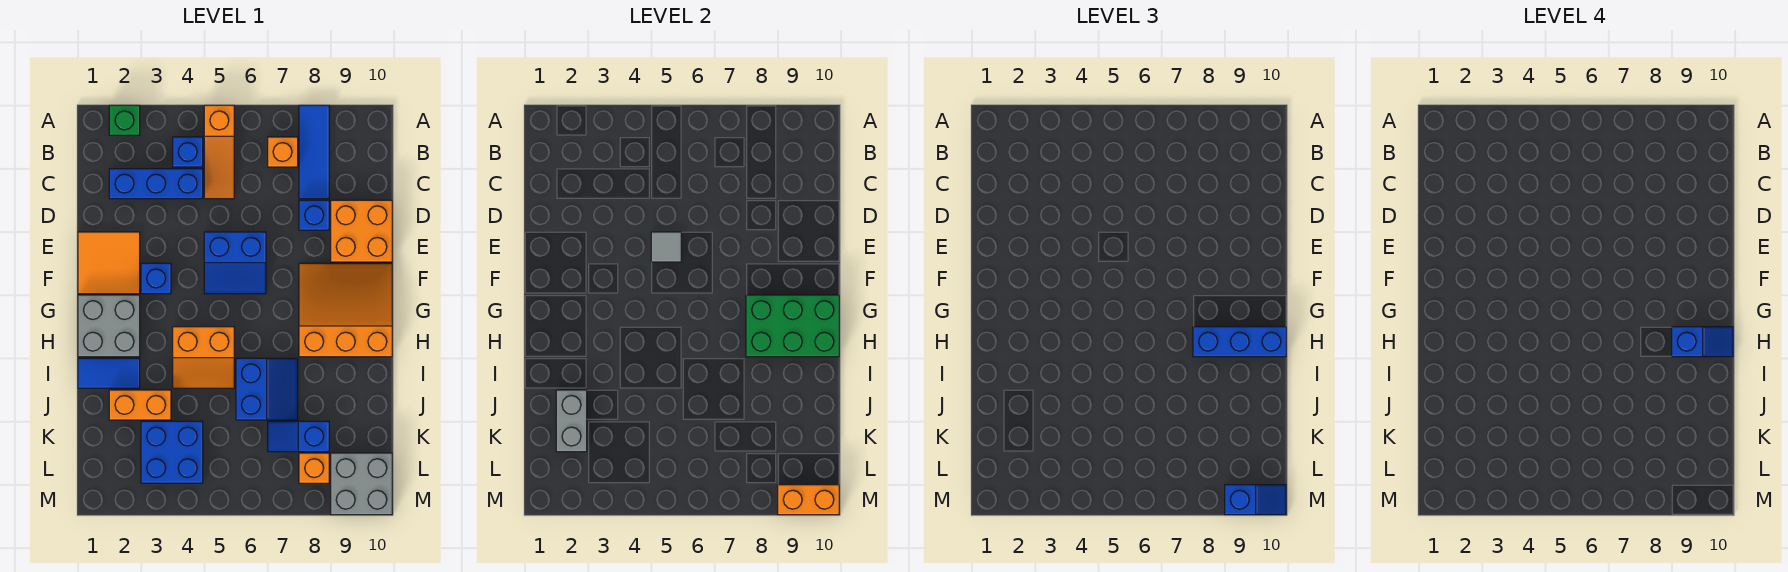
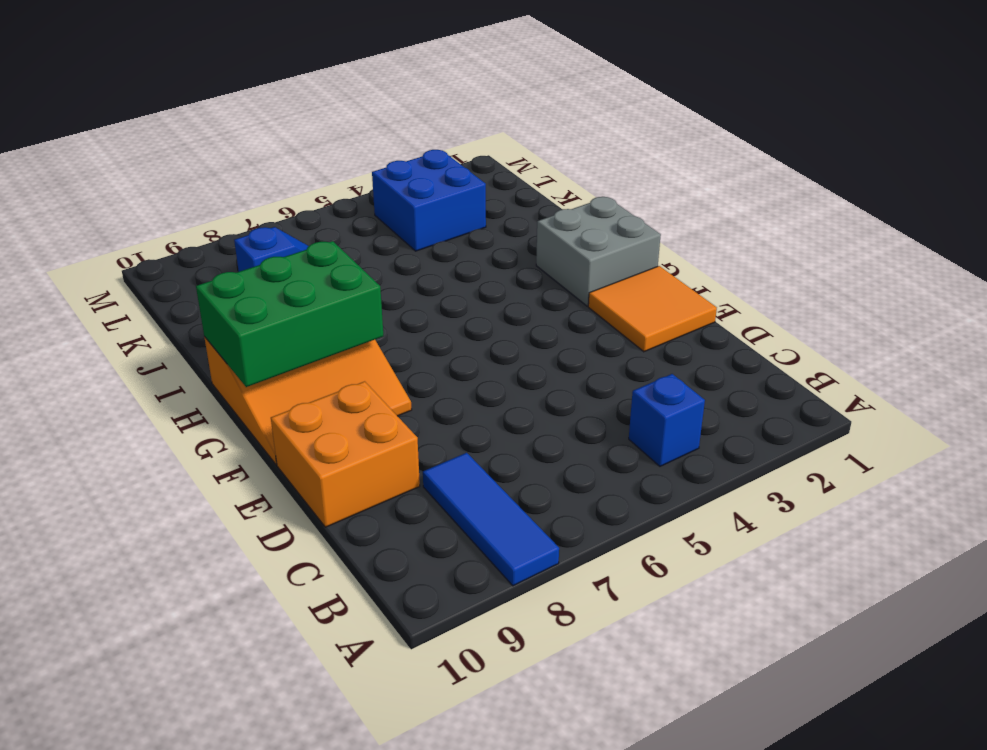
none -> green 1x1 brick [109,105,140,135]
none -> orange 1x3 slope [204,105,234,199]
none -> orange 1x1 brick [268,137,298,167]

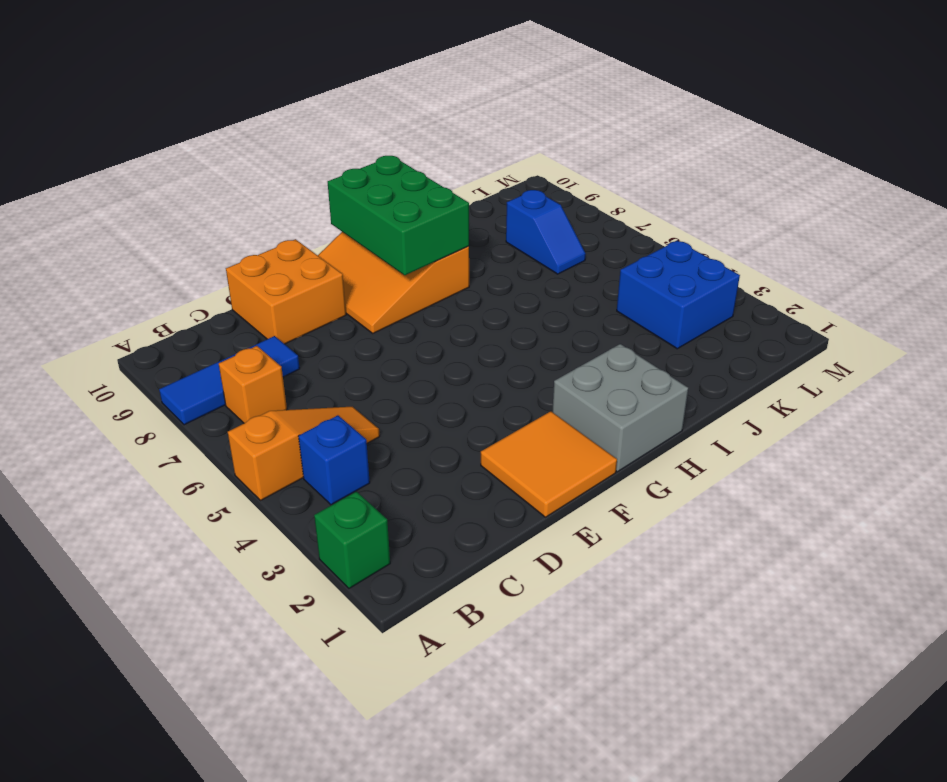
none -> blue 1x3 brick [109,169,203,199]
none -> blue 1x1 brick [299,200,329,230]
none -> blue 2x2 slope [204,232,266,294]

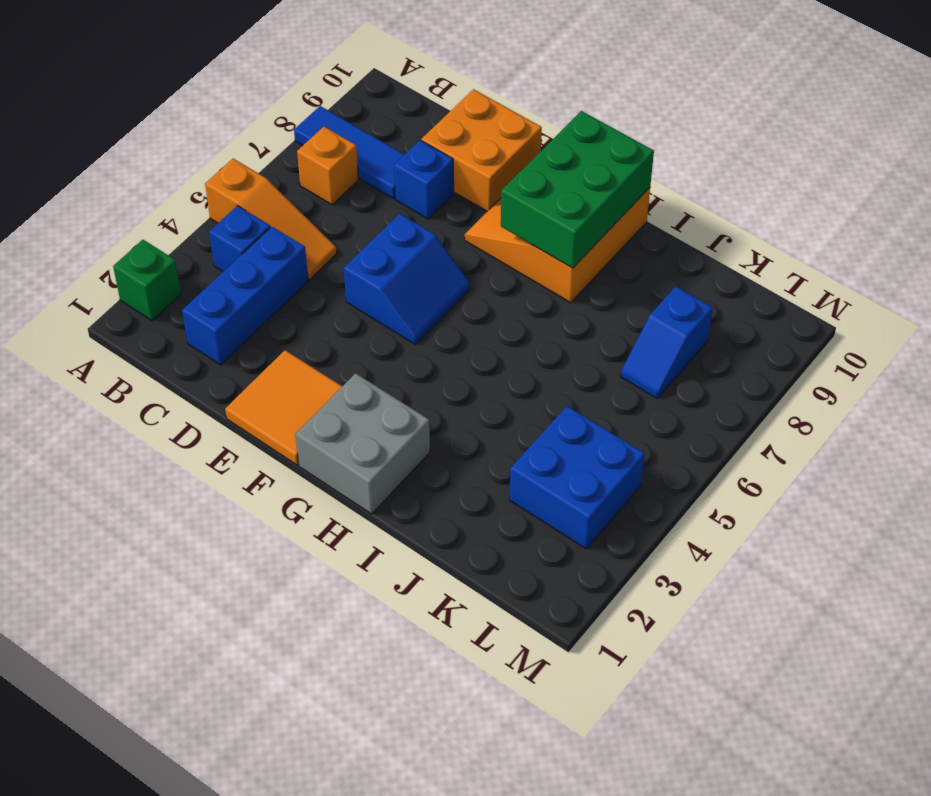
none -> blue 1x1 brick [141,263,171,294]
none -> orange 2x2 slope [173,327,234,388]
none -> blue 1x2 tile [78,358,140,388]

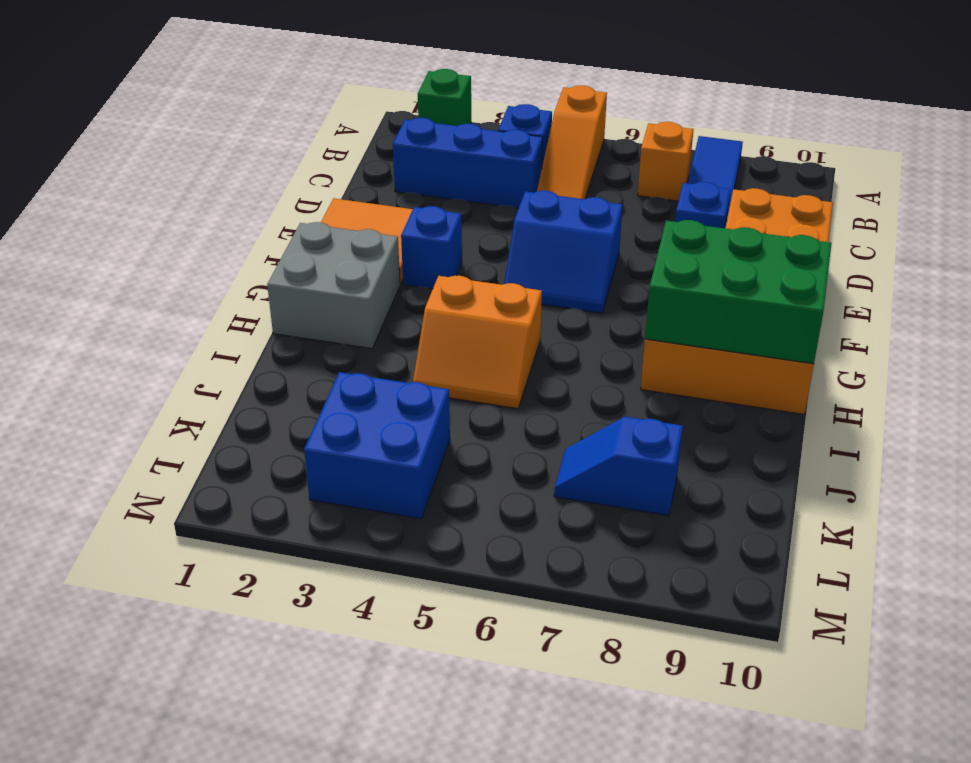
none -> blue 1x2 tile [78,358,140,388]
none -> blue 2x2 slope [236,358,298,420]
none -> orange 1x2 brick [109,390,171,420]

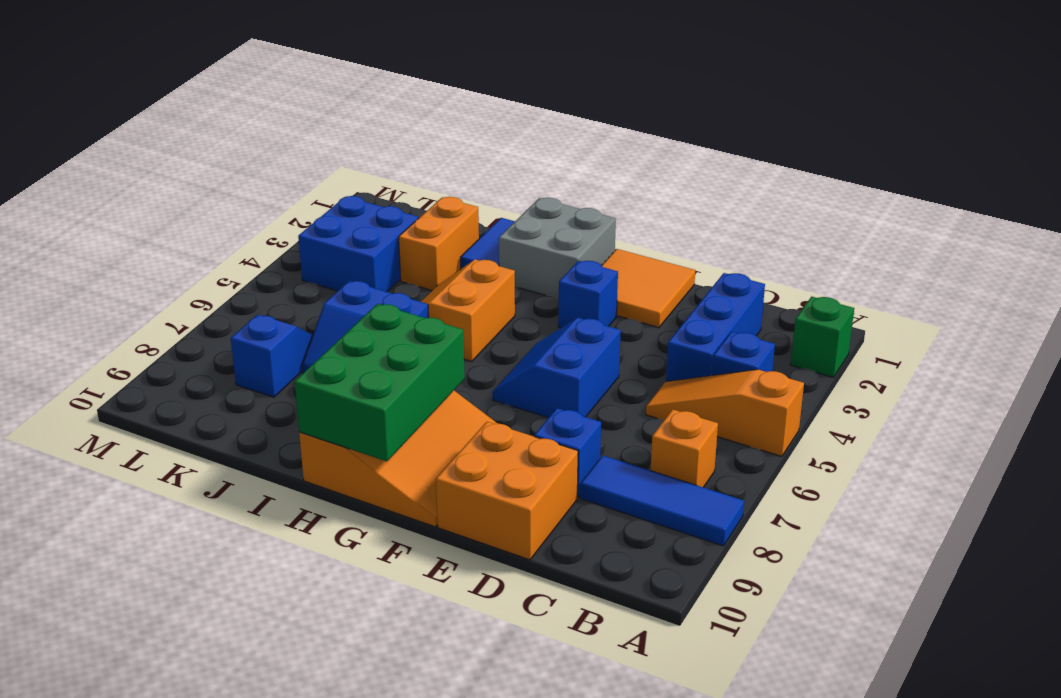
none -> orange 1x1 brick [299,453,329,483]
none -> grey 2x2 brick [331,453,392,515]
none -> grey 1x1 tile [651,232,681,262]

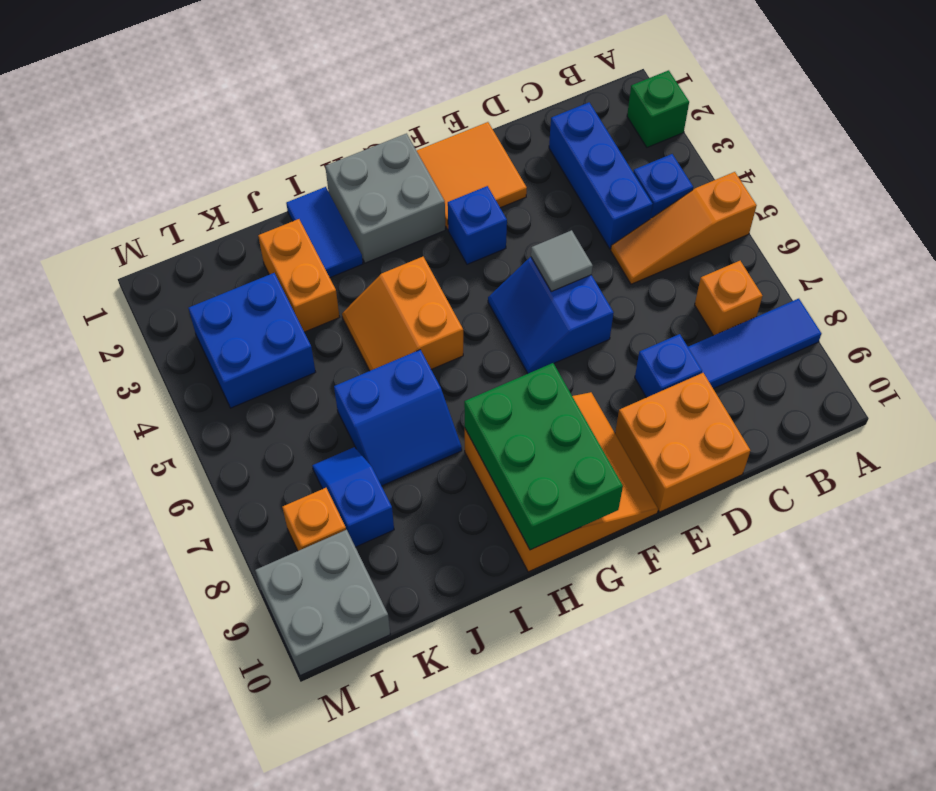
none -> grey 1x2 brick [556,390,587,452]
none -> orange 1x2 brick [778,485,839,515]
none -> blue 1x3 brick [1193,327,1286,357]

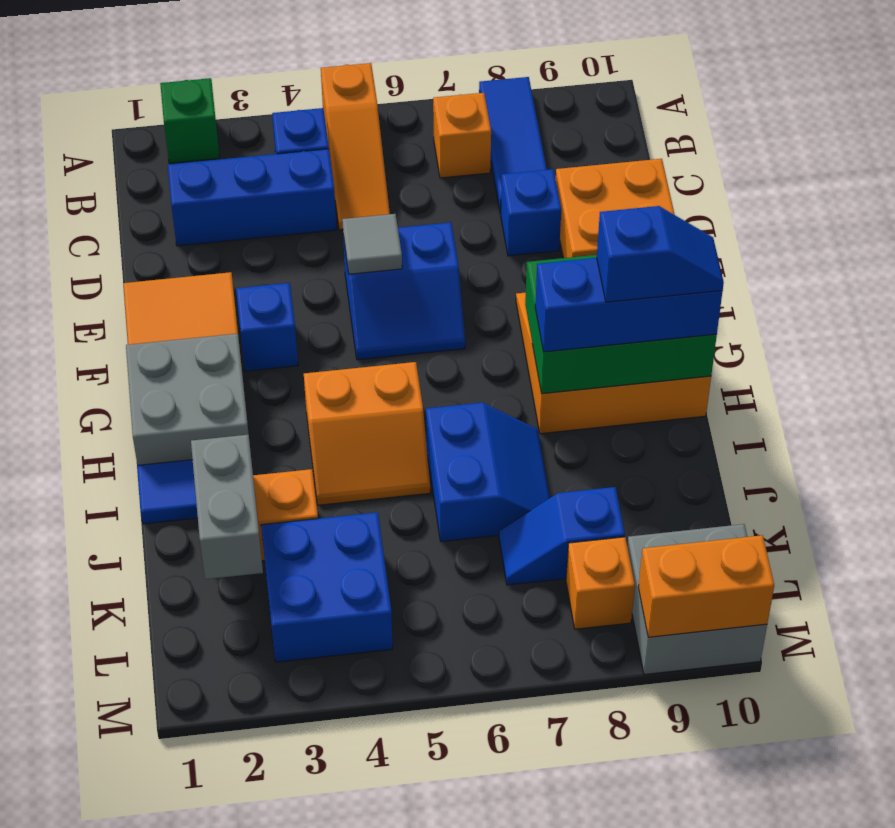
none -> blue 1x2 slope [1225,485,1286,515]

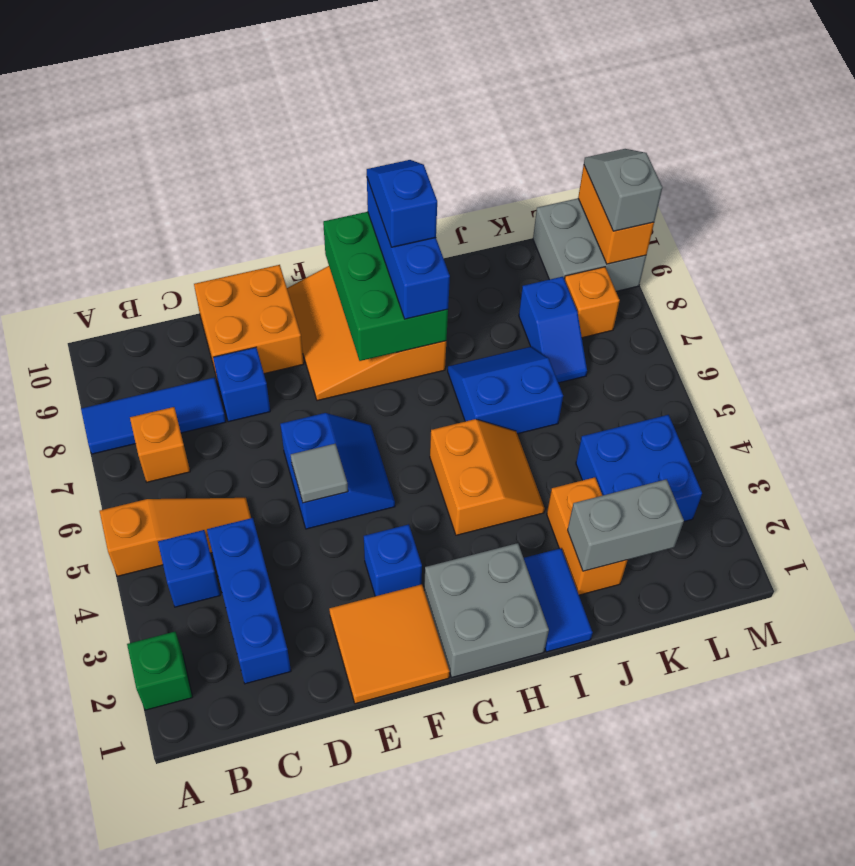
grey 1x2 slope [584,149,662,231] -> blue 1x2 slope [1225,485,1286,515]

